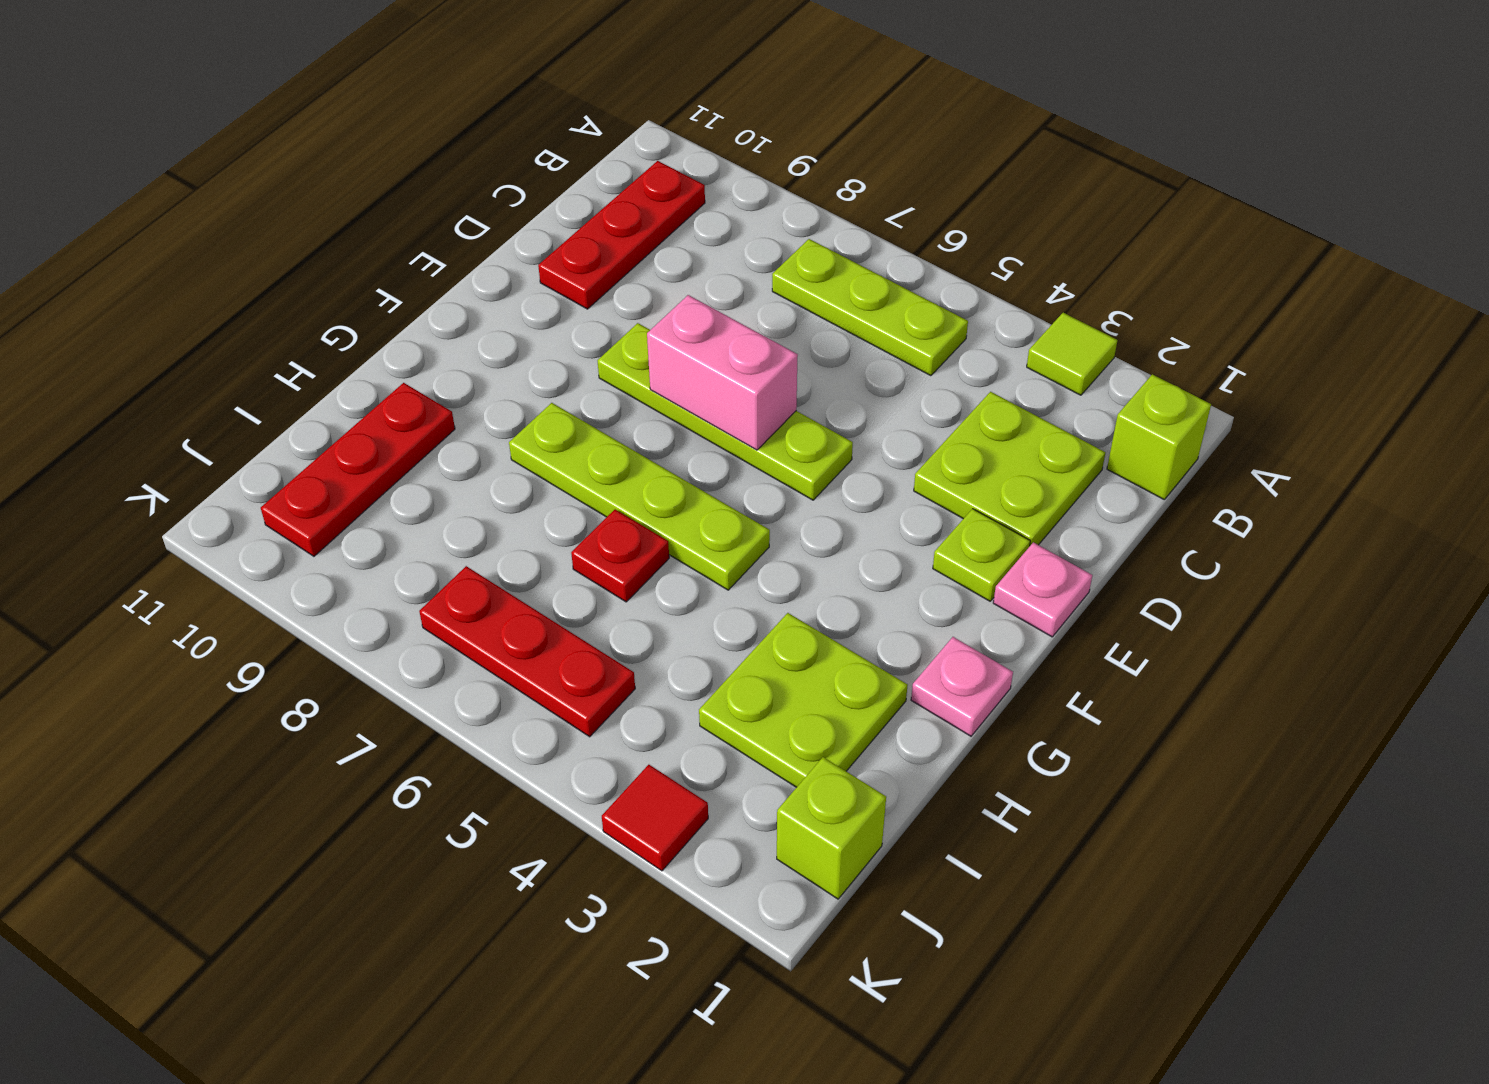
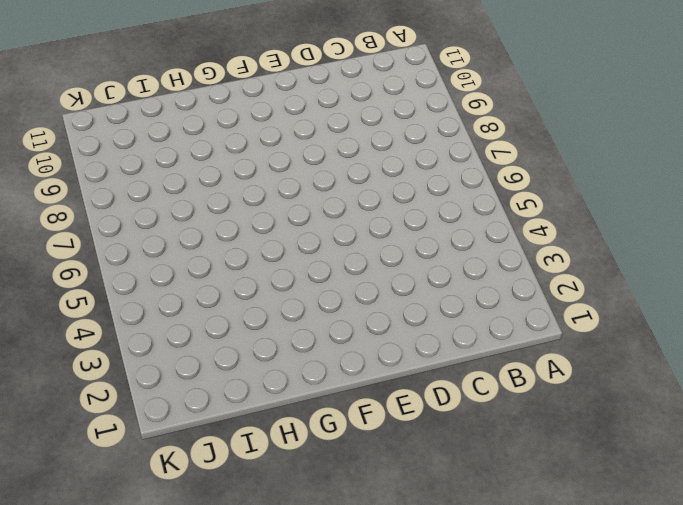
none -> lime 1x1 tile [1027,313,1117,395]
none -> lime 1x1 brick [1107,374,1211,500]
none -> lime 1x3 plate [772,239,968,376]

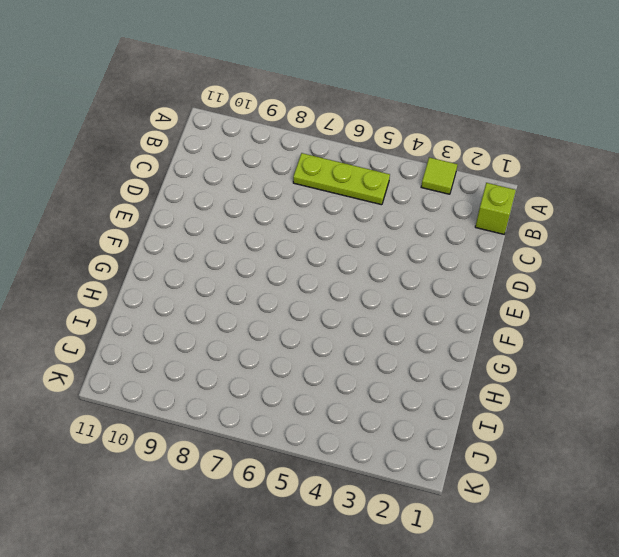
none -> red 1x3 plate [538,161,705,309]
none -> lime 2x2 plate [914,392,1105,547]
none -> pink 1x1 plate [993,542,1092,637]

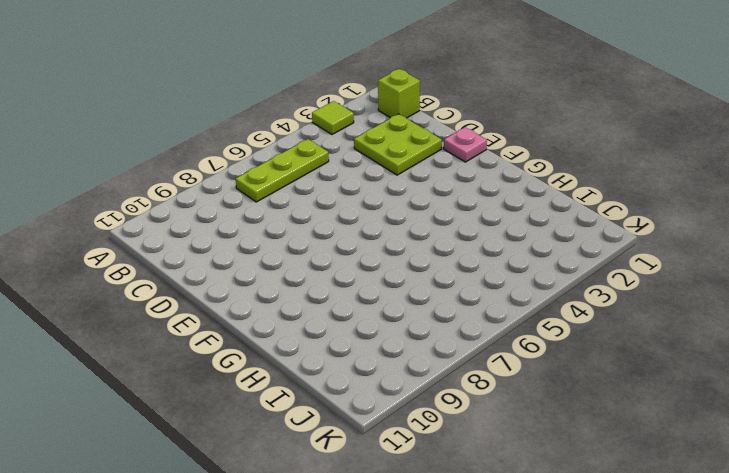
none -> red 1x3 plate [538,161,705,309]
none -> lime 1x1 plate [933,509,1030,601]
none -> lime 1x4 plate [598,323,853,500]

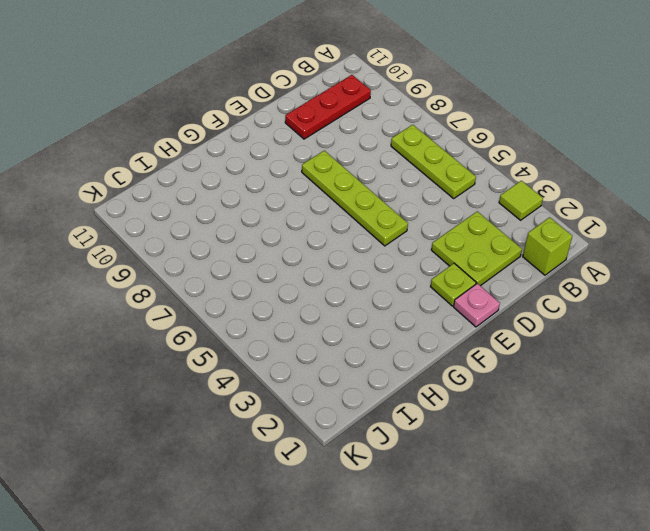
none -> pink 1x1 plate [911,637,1013,736]
none -> lime 1x4 plate [509,403,770,590]
none -> lime 2x2 plate [699,613,908,787]

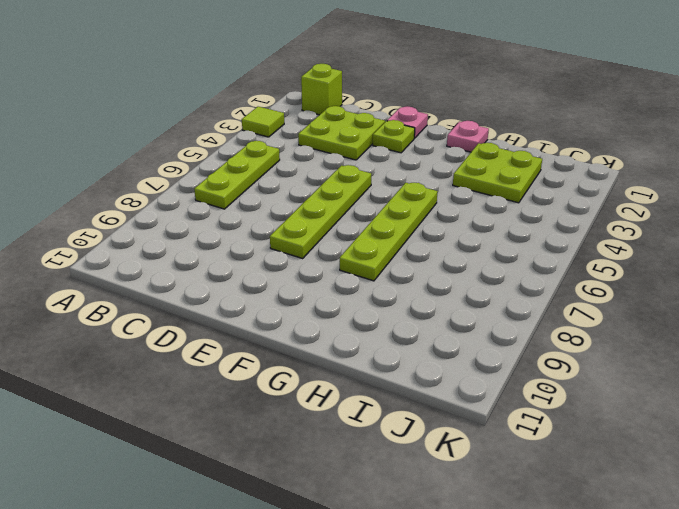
none -> red 1x3 plate [538,161,705,309]
none -> red 1x1 plate [571,510,669,602]
none -> red 1x3 plate [261,383,455,556]

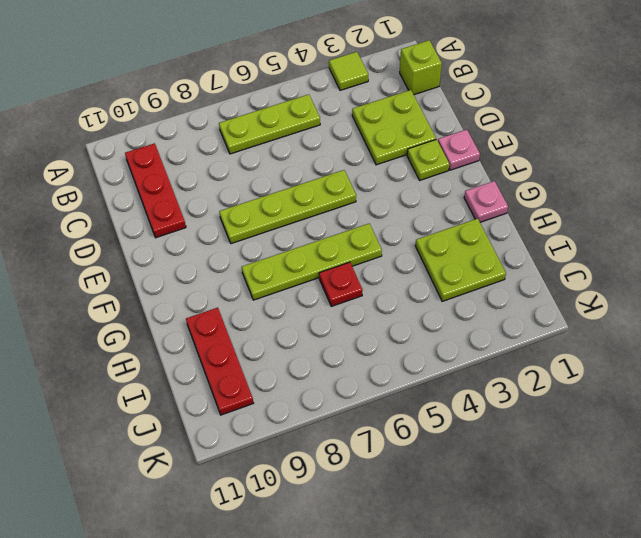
none -> lime 1x1 brick [777,757,886,899]
none -> red 1x3 plate [419,566,635,737]
none -> red 1x1 tile [602,765,708,871]

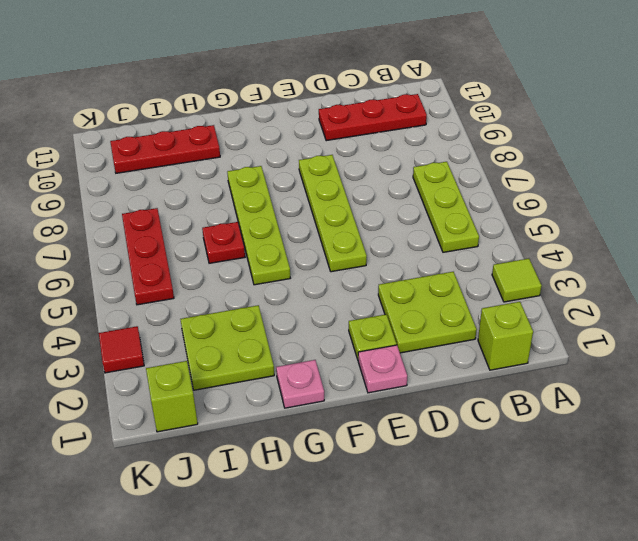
none -> pink 1x2 brick [647,295,798,450]

